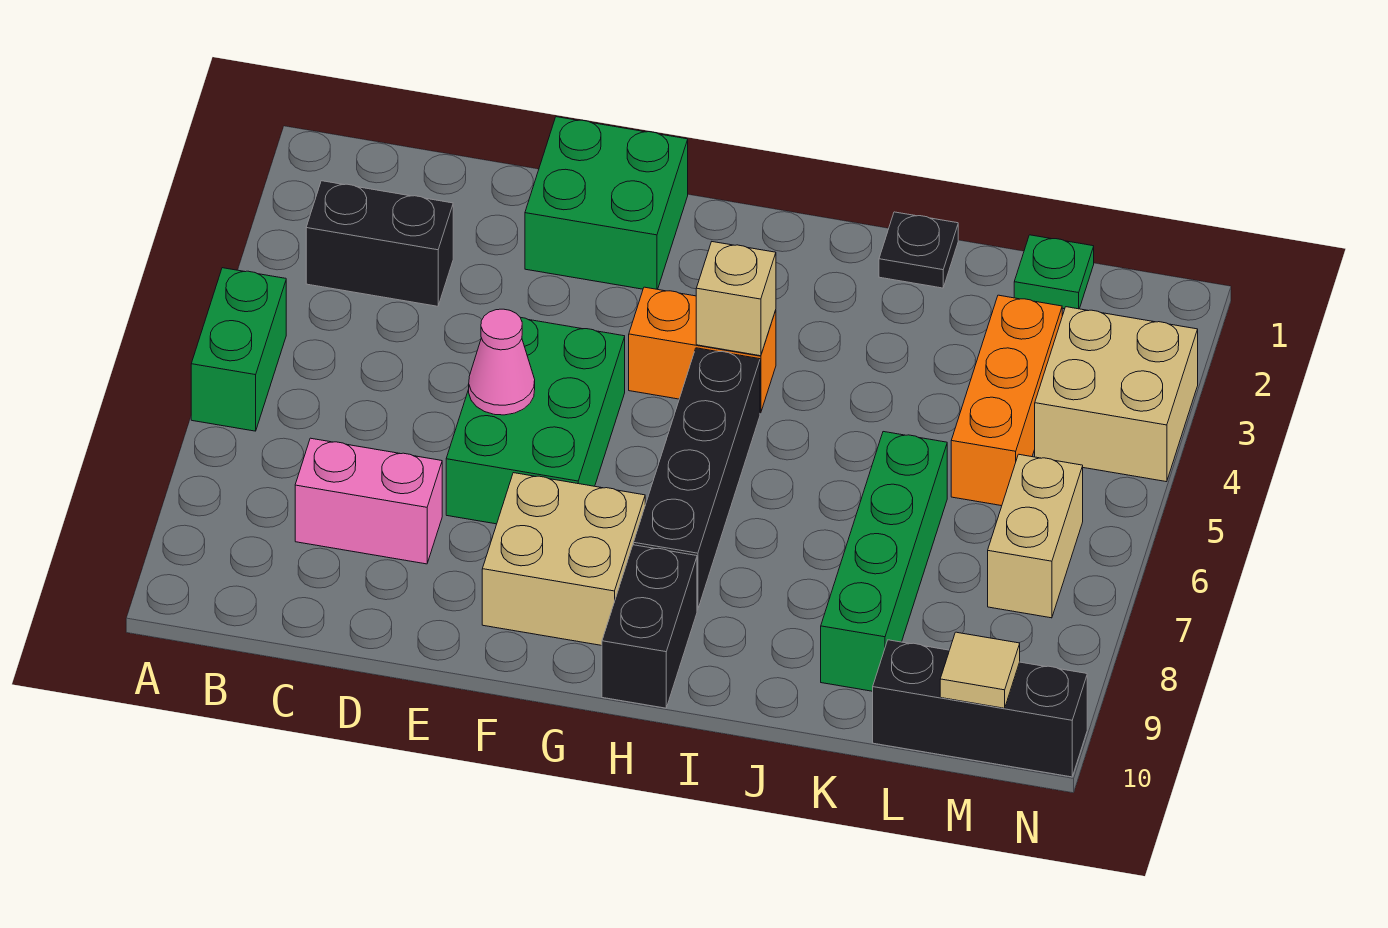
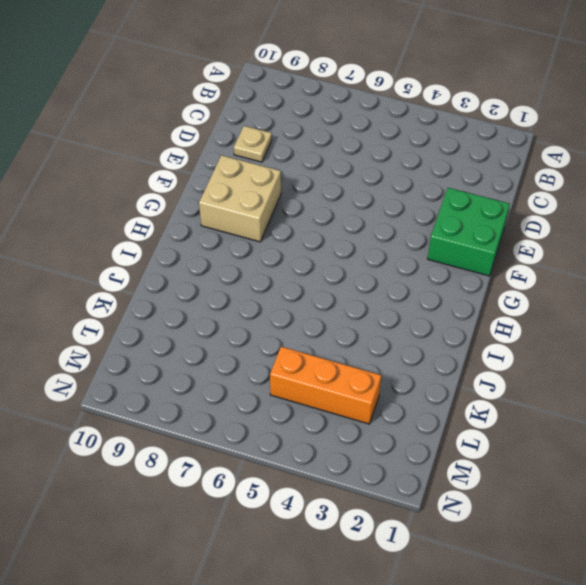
tan 1x1 plate [234,126,272,162] -> none
none -> green 1x2 brick [191,268,286,431]
none -> black 1x2 brick [306,181,453,306]
none -> pink 1x2 brick [295,438,442,564]

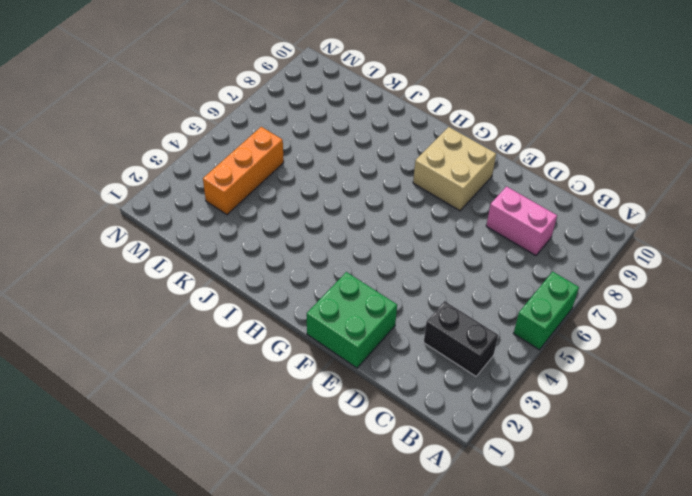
none -> green 2x3 brick [446,318,625,524]
none -> orange 1x2 brick [629,287,776,413]
none -> black 1x4 brick [633,348,760,610]

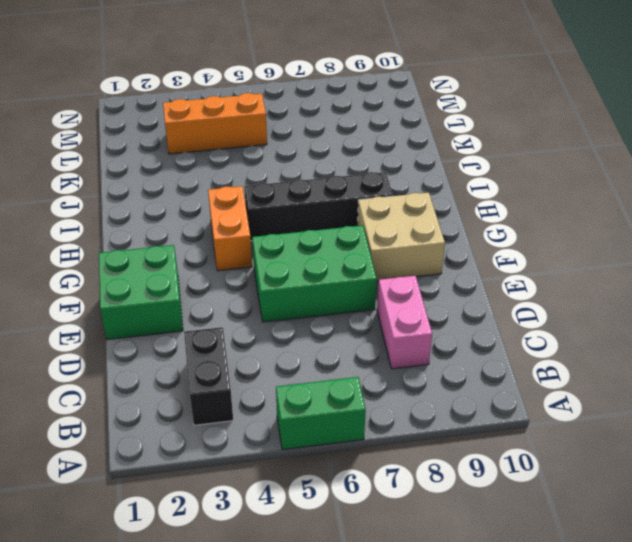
none -> black 1x2 brick [602,545,697,708]
none -> black 1x1 plate [879,212,958,288]
none -> green 1x4 brick [821,432,947,691]

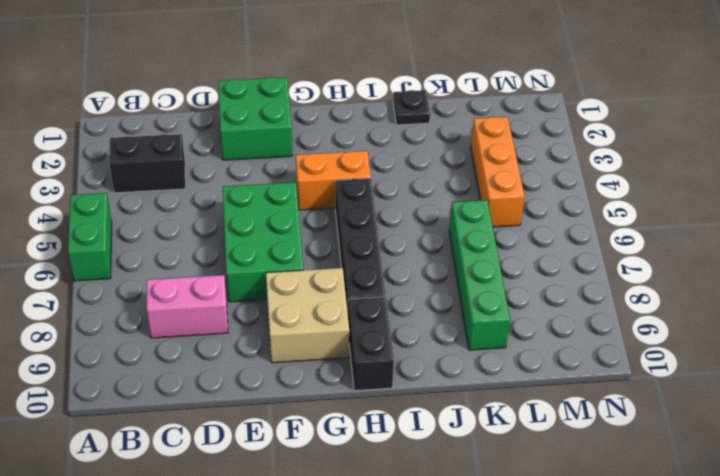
none -> green 1x1 plate [1014,235,1094,309]
none -> black 1x3 brick [873,640,1087,777]
none -> tan 2x2 brick [1035,307,1198,482]

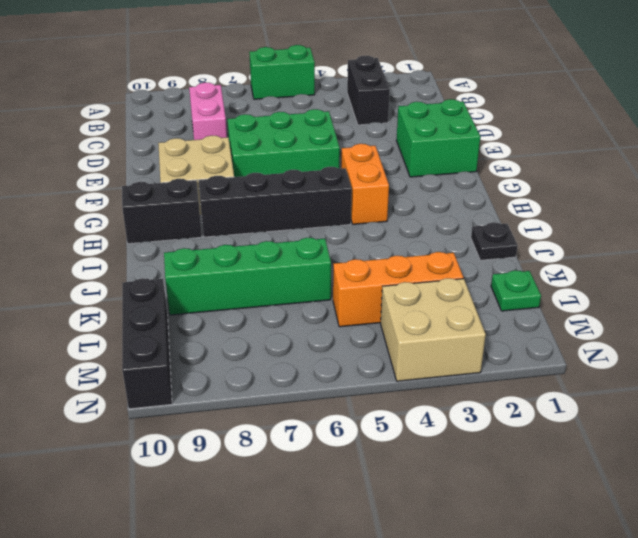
none -> tan 1x2 brick [988,454,1083,618]
none -> pink 1x1 cone [469,309,535,415]
none -> tan 1x1 brick [696,242,776,356]

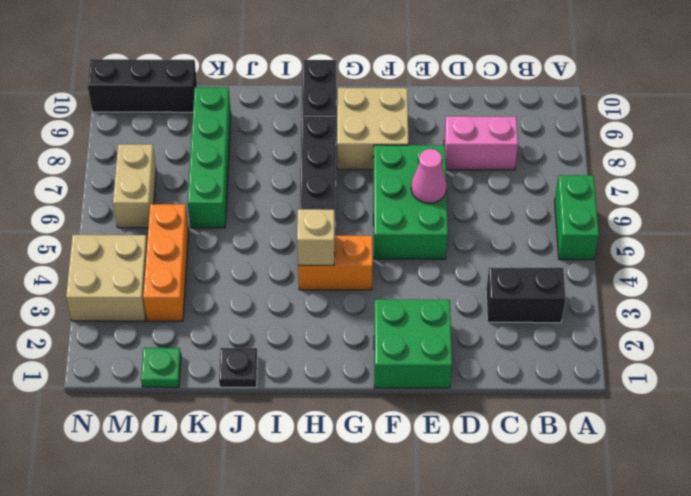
none -> tan 1x1 tile [940,632,1020,708]

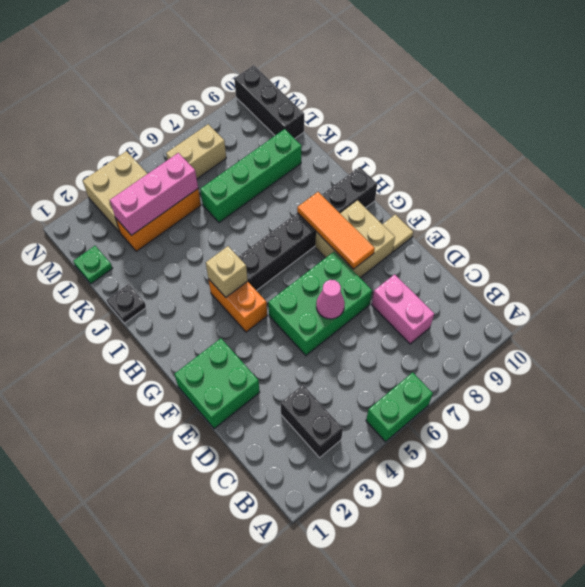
orange 1x3 tile [297,192,375,269] -> none
tan 1x1 tile [382,214,413,252] -> tan 1x1 tile moved to [940,632,1020,708]
pink 1x3 brick [110,153,198,235] -> none

